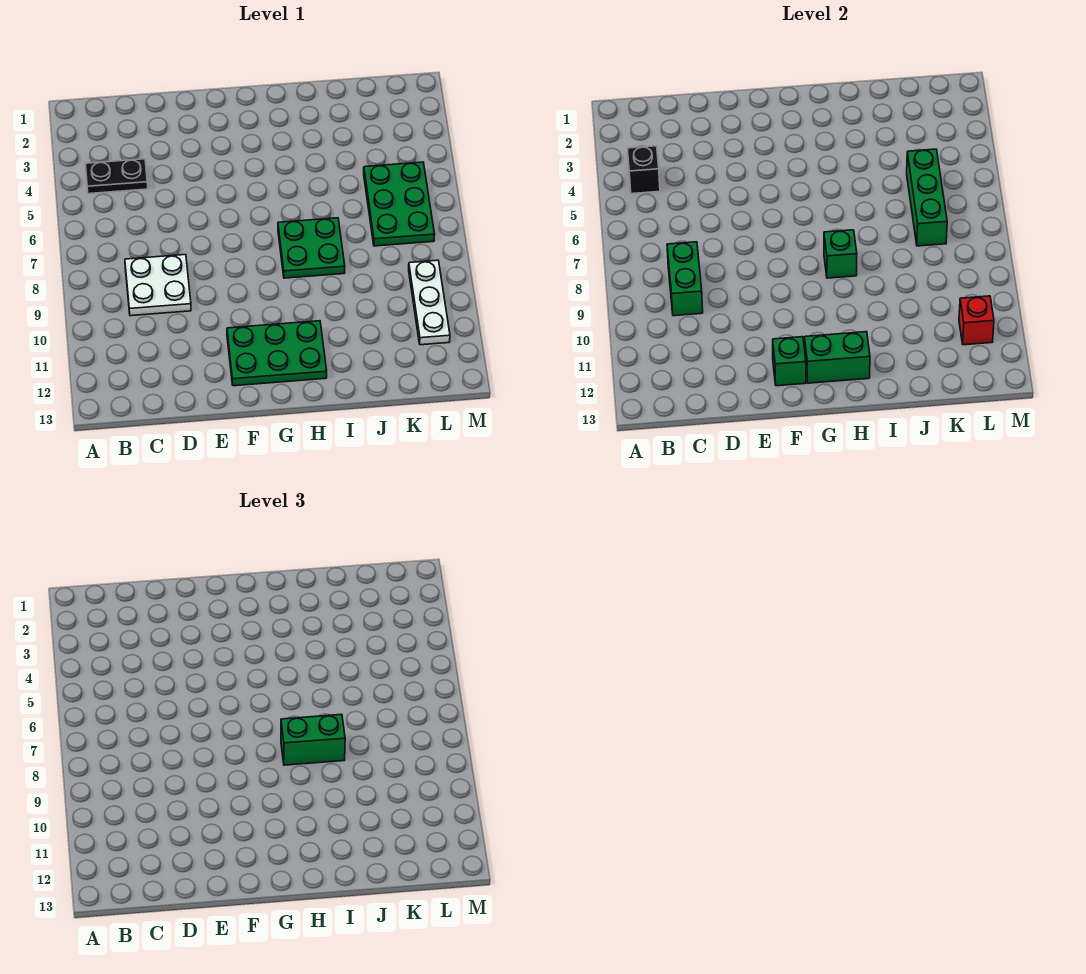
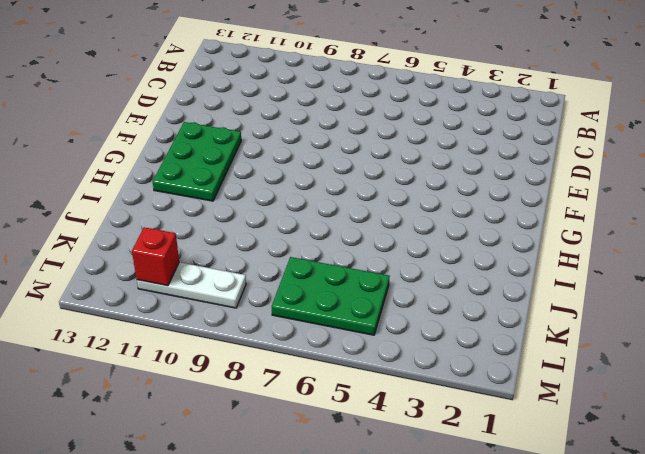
none -> black 1x2 plate [85,159,148,194]
none -> white 2x2 plate [125,255,191,316]
none -> green 2x2 plate [278,218,345,278]

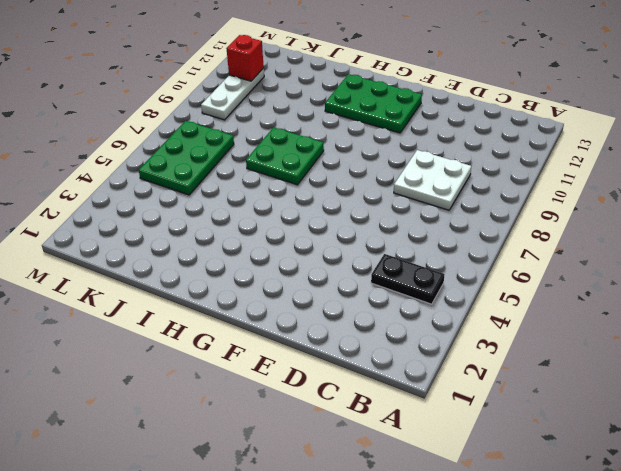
none -> black 1x1 brick [627,146,660,194]
none -> green 1x2 brick [667,242,703,316]
none -> green 1x1 brick [773,337,806,386]

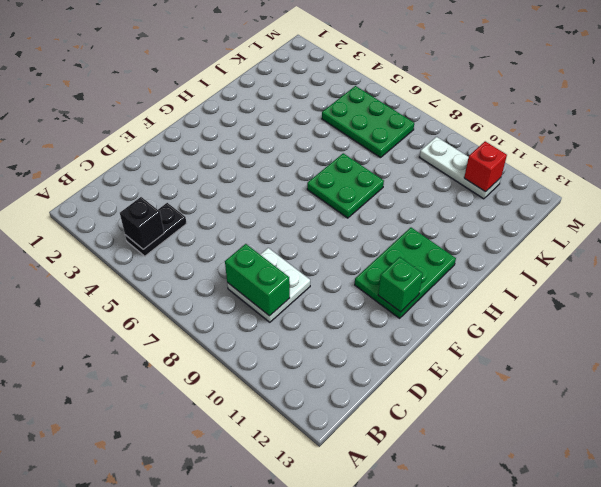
none -> green 1x2 brick [804,332,870,383]
none -> green 1x1 brick [824,230,857,278]
none -> green 1x3 brick [907,149,947,246]

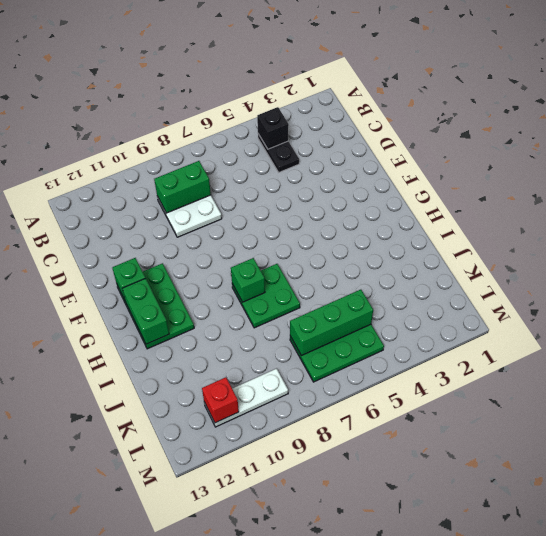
none -> green 1x2 brick [281,714,345,765]

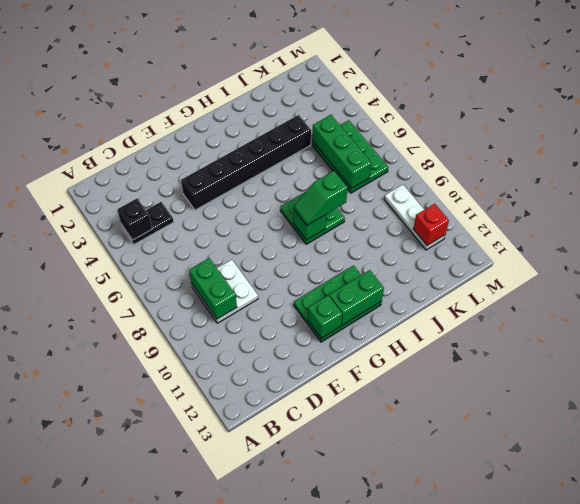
black 1x6 brick [181,115,311,210] -> none
green 1x2 slope [294,171,347,225] -> green 1x2 brick [281,714,345,765]

